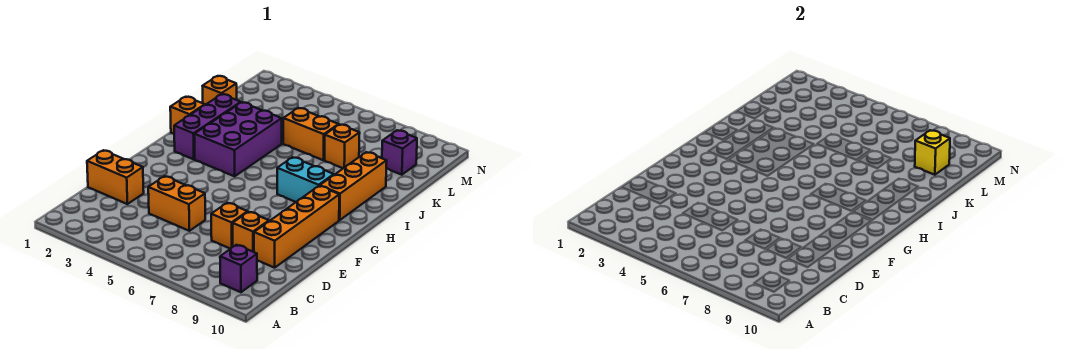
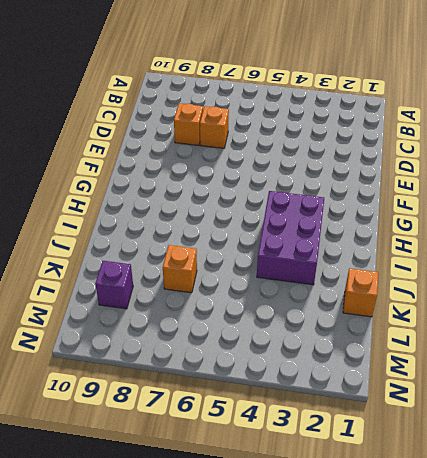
none -> purple 1x1 brick [220,245,257,292]
none -> orange 1x2 brick [87,150,144,204]
none -> orange 1x2 brick [148,176,205,231]

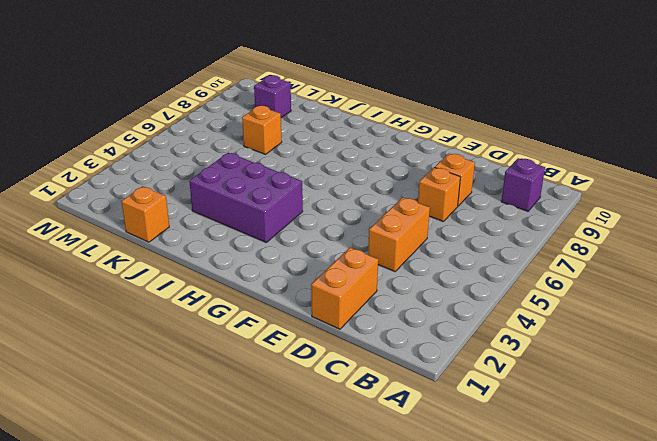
none -> orange 1x4 brick [254,186,339,268]
none -> purple 1x3 brick [174,94,241,159]
none -> cyan 1x2 brick [277,157,334,202]

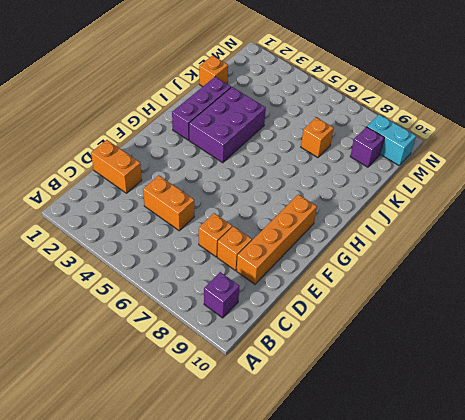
cyan 1x2 brick [367,115,416,165] -> cyan 1x2 brick moved to [277,157,334,202]
none -> orange 1x3 brick [320,152,387,220]
none -> orange 1x1 brick [170,97,205,134]
none -> orange 1x2 brick [283,108,339,160]

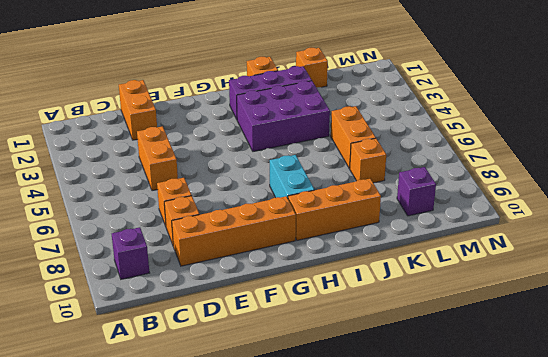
none -> yellow 1x1 brick [915,130,950,175]

